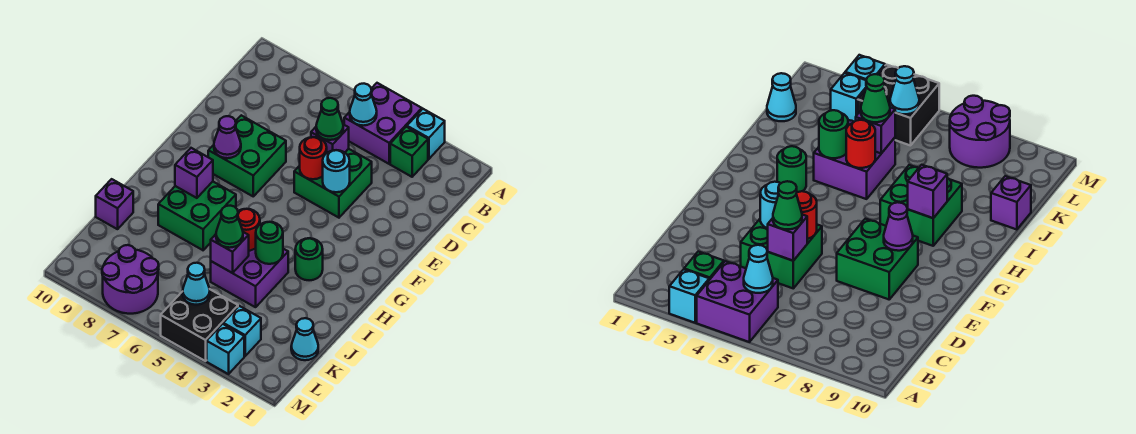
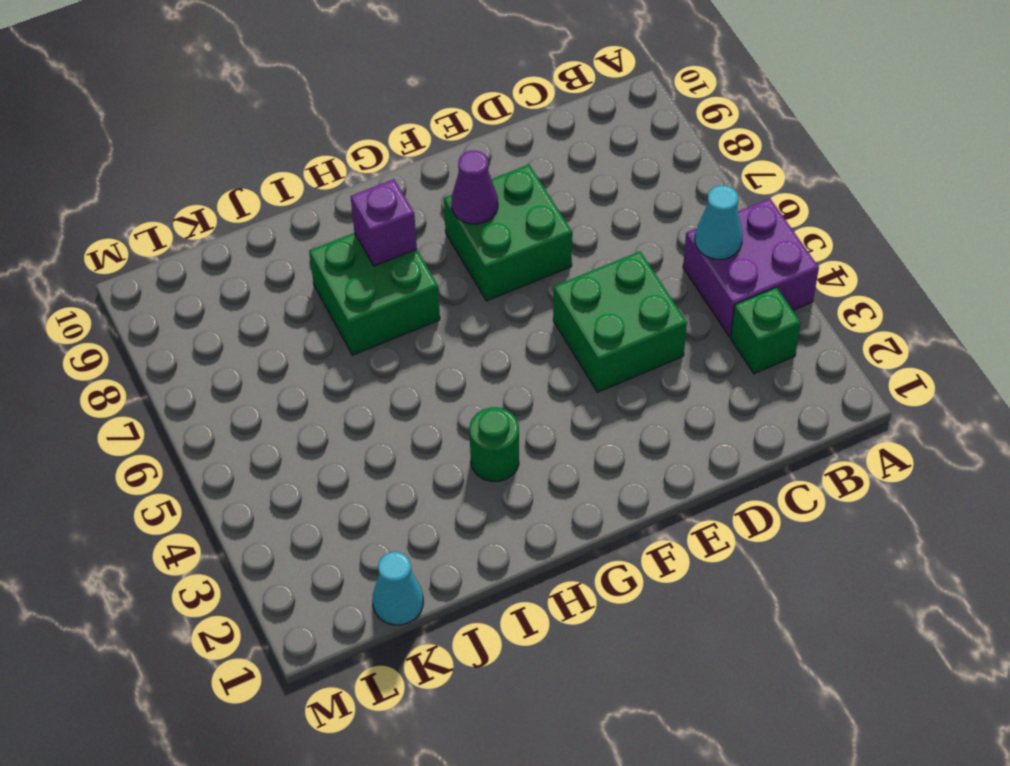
none -> cyan 1x1 brick [407,109,445,159]
none -> purple 2x2 brick [211,248,288,307]
none -> purple 1x1 brick [96,179,133,229]

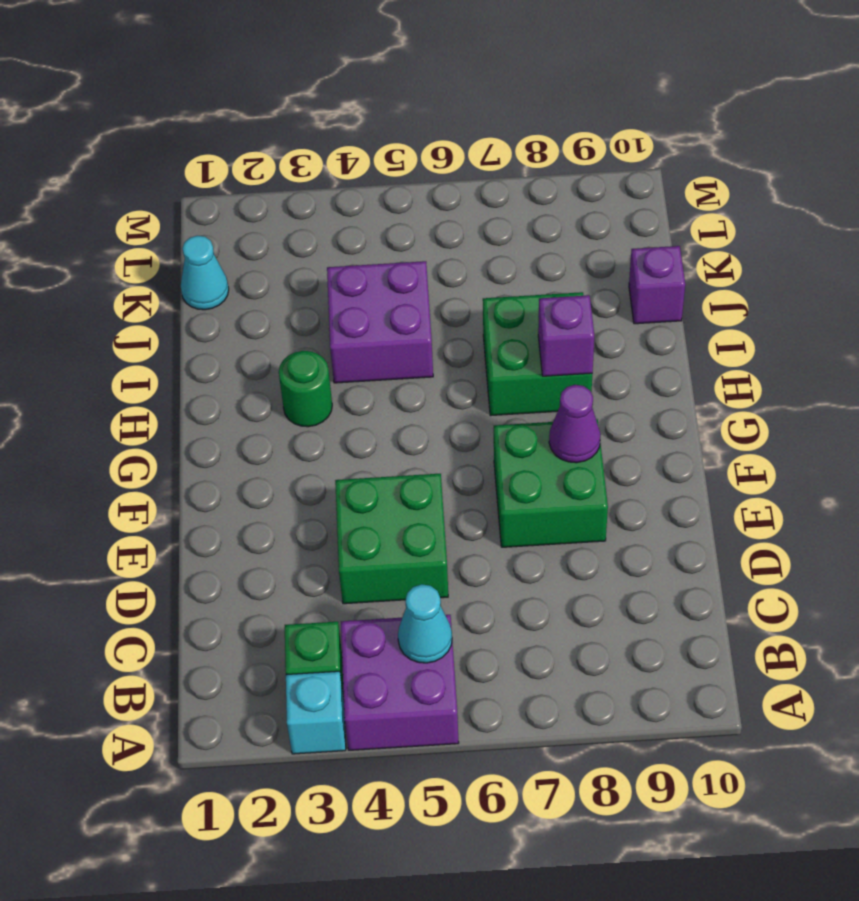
none -> cyan 1x1 brick [223,306,261,356]
none -> black 2x2 brick [161,290,238,361]
none -> purple 2x2 round brick [102,245,159,314]

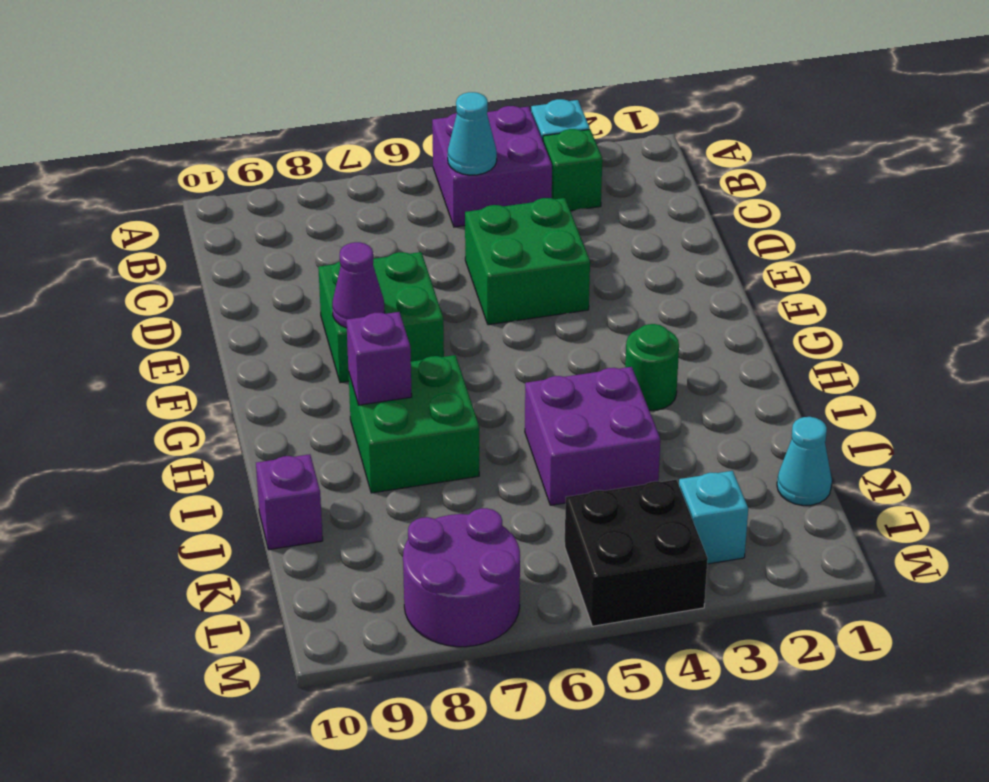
none -> cyan 1x1 brick [207,324,244,374]
none -> purple 1x1 brick [311,124,349,153]
none -> cyan 1x1 round brick [323,150,350,192]

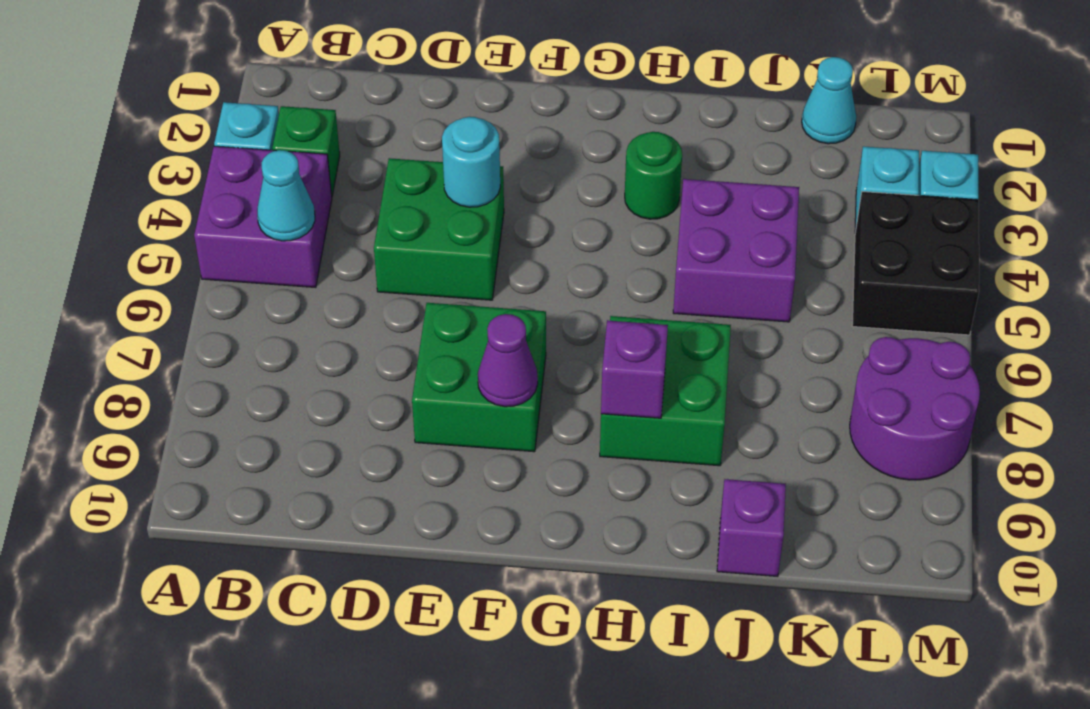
none -> purple 1x1 brick [311,124,349,153]
none -> red 1x1 round brick [300,137,327,179]
none -> green 1x1 round brick [256,222,283,264]

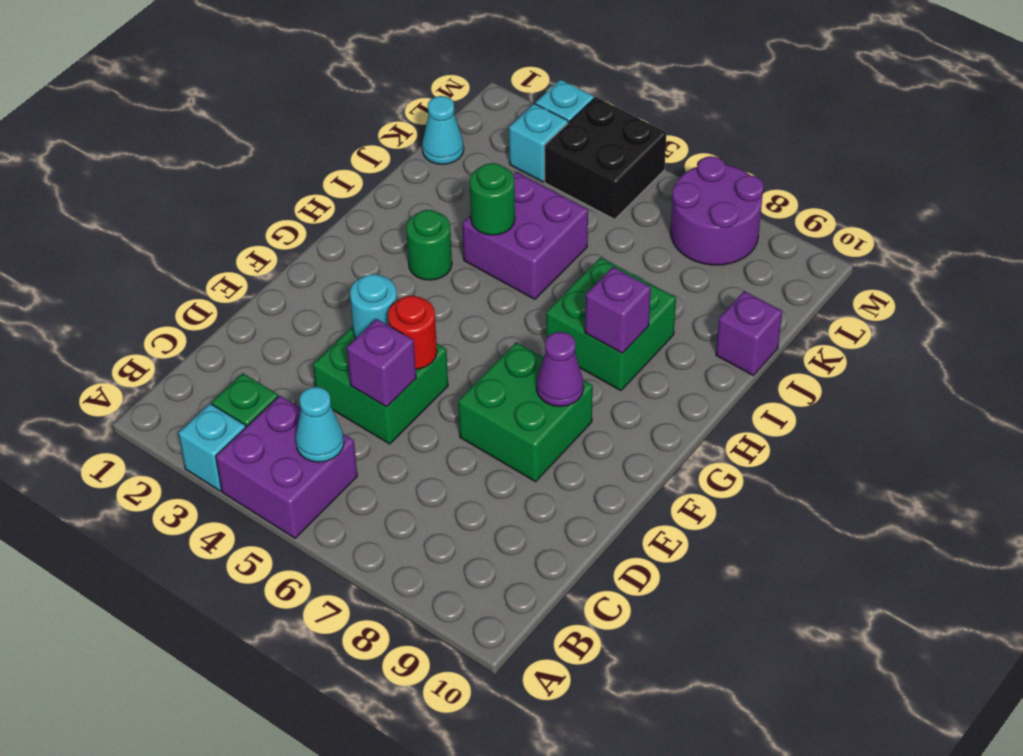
none -> red 1x1 round brick [238,209,260,251]
none -> purple 1x1 brick [211,232,249,273]
none -> cyan 1x1 cone [183,263,210,305]

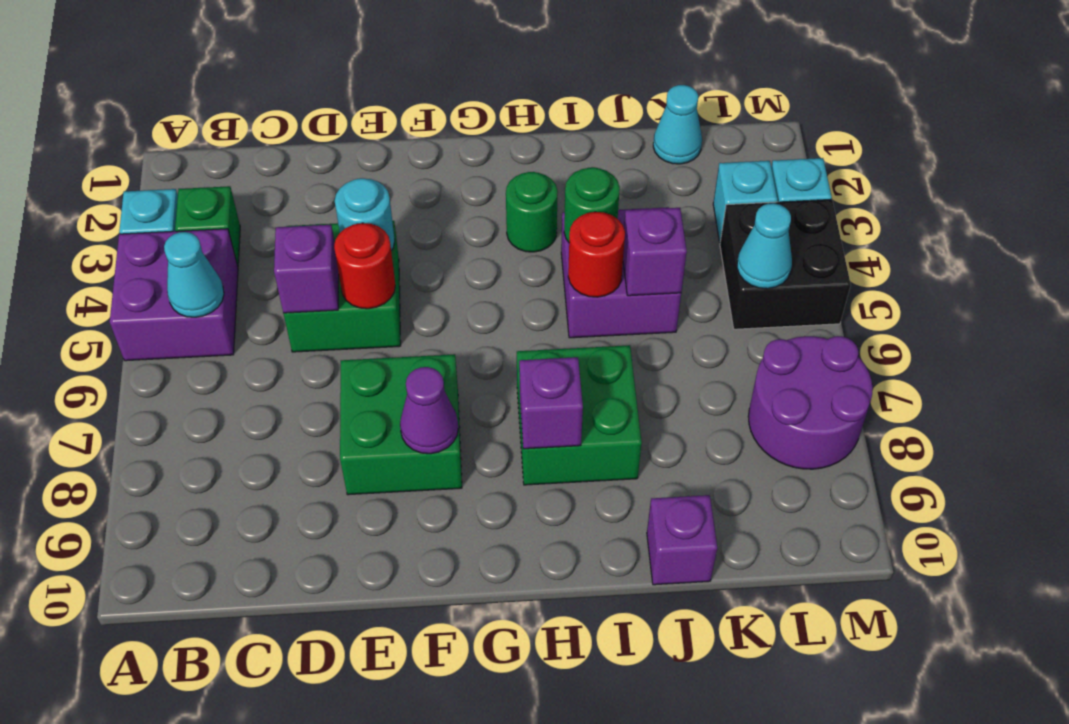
none -> green 1x1 cone [316,98,343,140]
none -> green 1x1 cone [216,206,243,248]

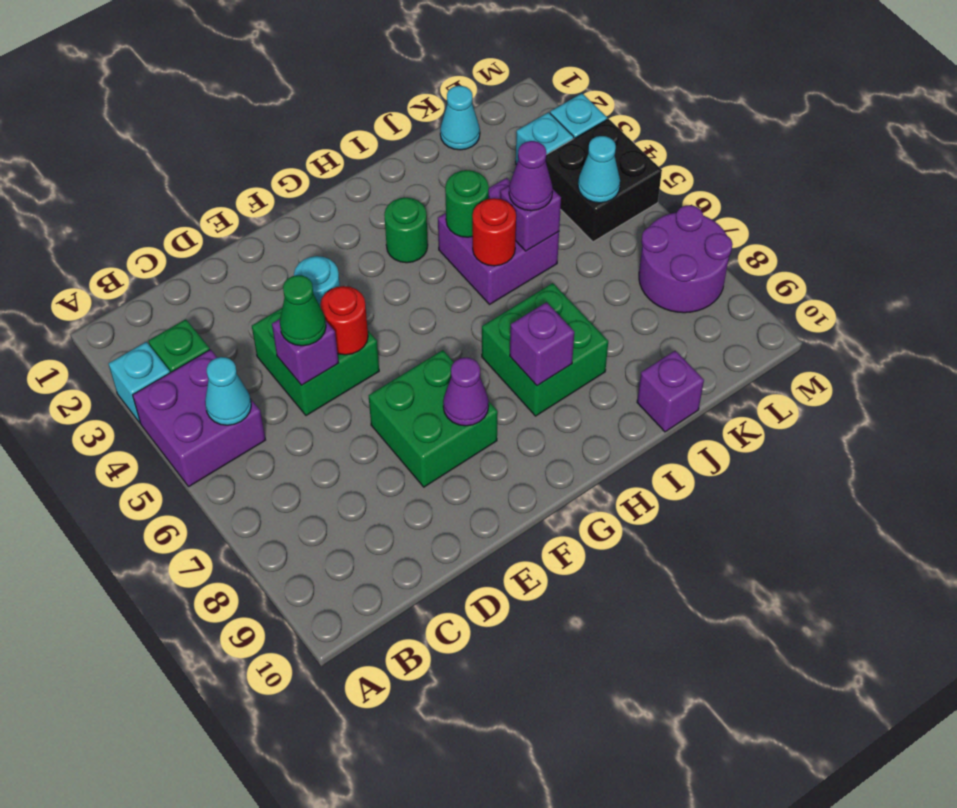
purple 1x1 cone [509,141,553,211] -> green 1x1 cone [216,206,243,248]

